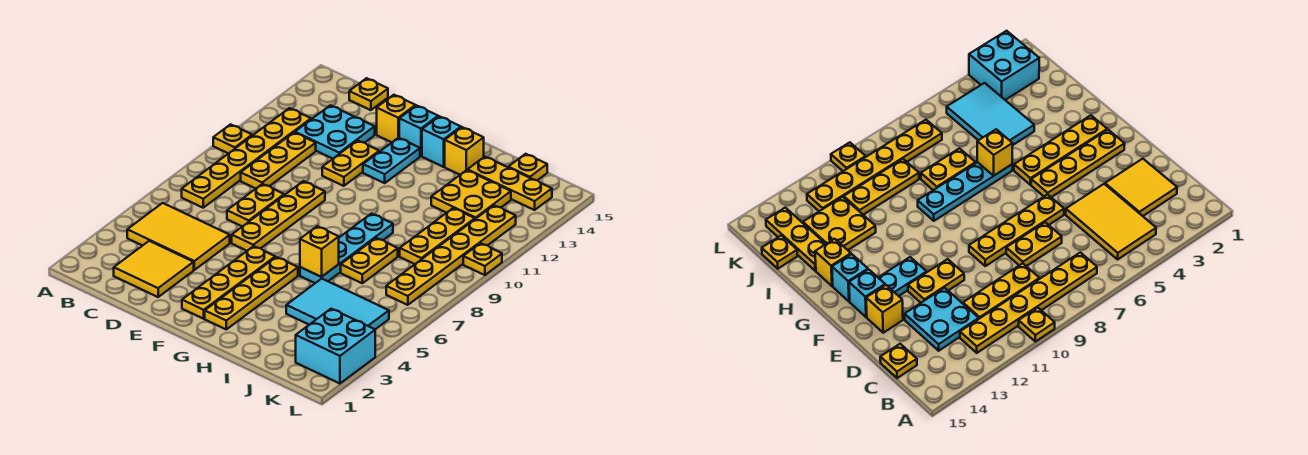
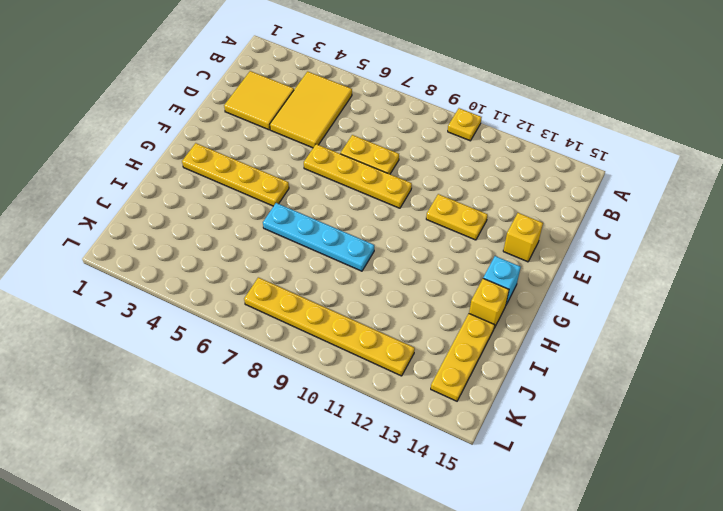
none -> yellow 1x6 plate [182,108,311,208]
none -> yellow 1x3 plate [241,133,316,188]
none -> cyan 2x2 plate [295,105,375,159]

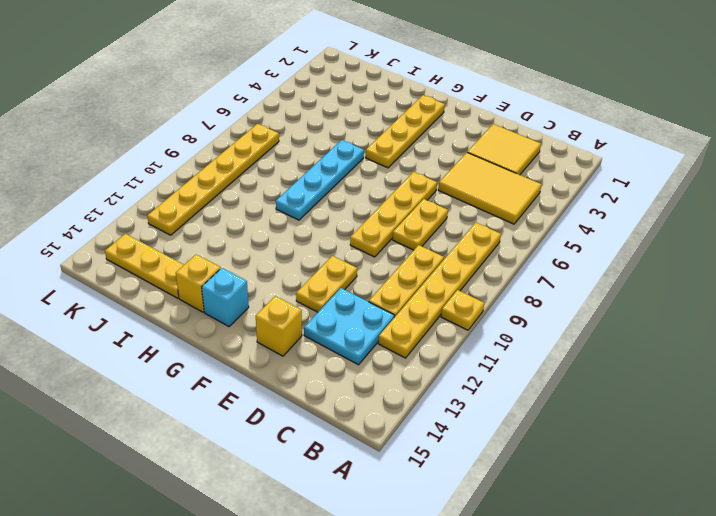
none -> yellow 1x1 plate [349,78,388,110]
none -> yellow 1x4 plate [182,246,275,319]
none -> cyan 1x2 plate [363,138,420,183]

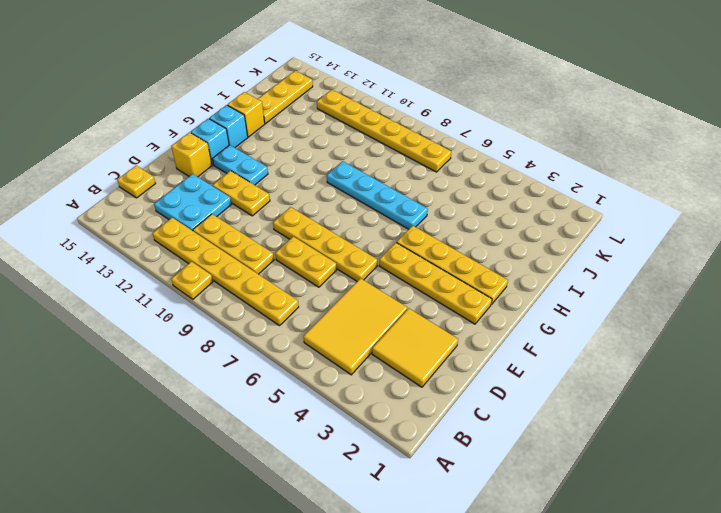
none -> cyan 2x3 tile [286,279,389,329]
none -> yellow 1x2 plate [341,238,398,283]
none -> yellow 2x2 plate [431,170,511,219]

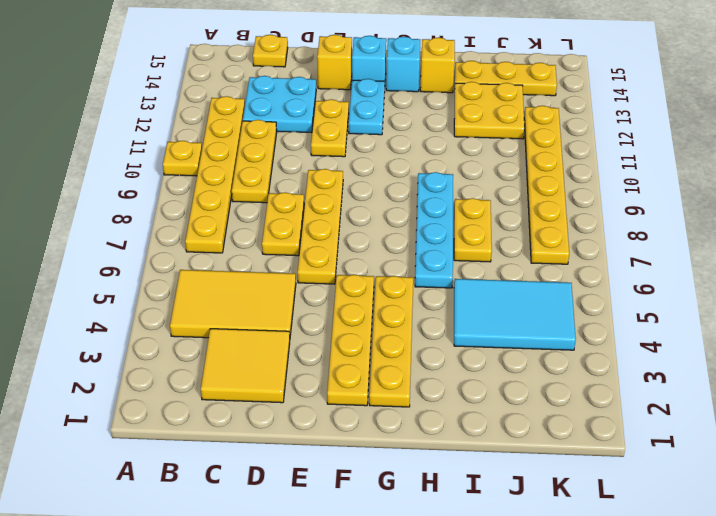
none -> yellow 1x3 plate [400,208,475,264]
none -> yellow 1x1 plate [508,154,547,180]
none -> cyan 2x2 brick [296,309,375,383]

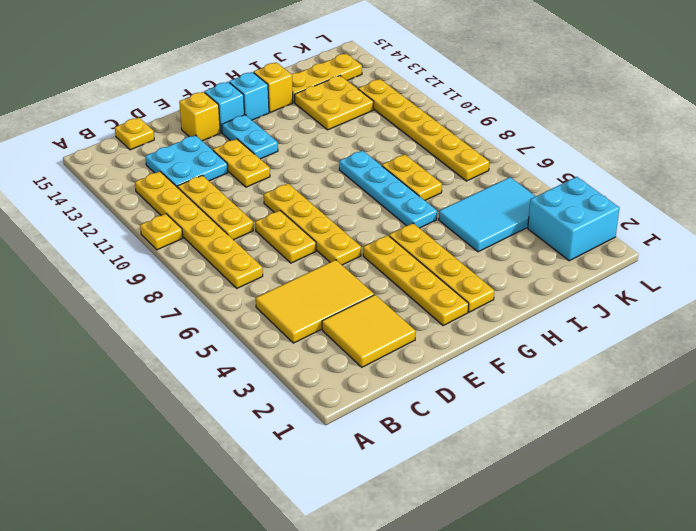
none -> yellow 1x3 plate [400,208,475,264]
none -> yellow 1x1 plate [508,154,547,180]
none -> yellow 1x1 plate [463,243,502,275]

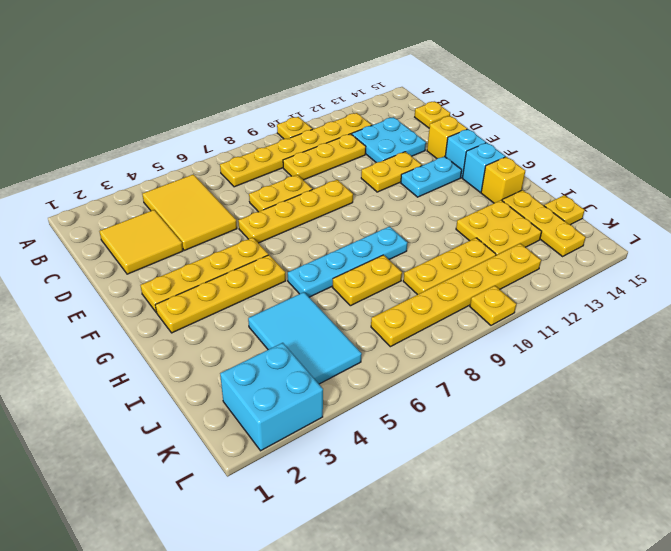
none -> yellow 1x1 brick [300,226,339,277]

